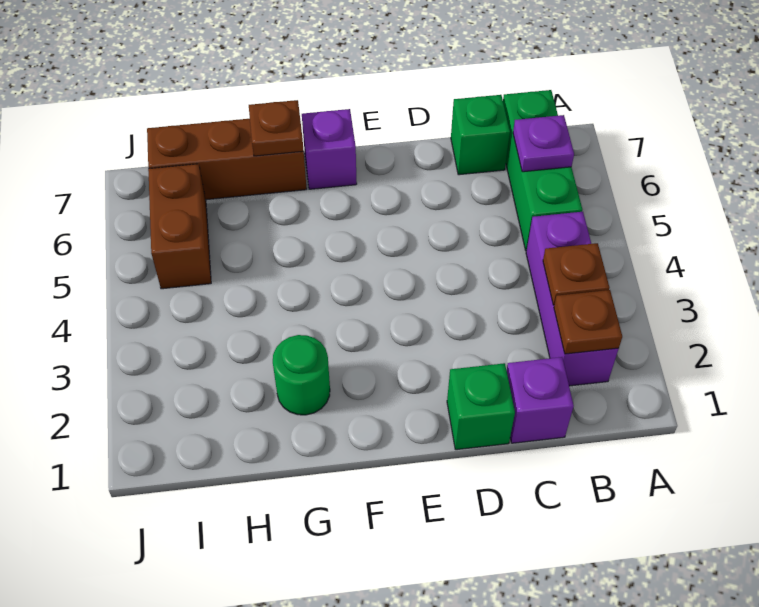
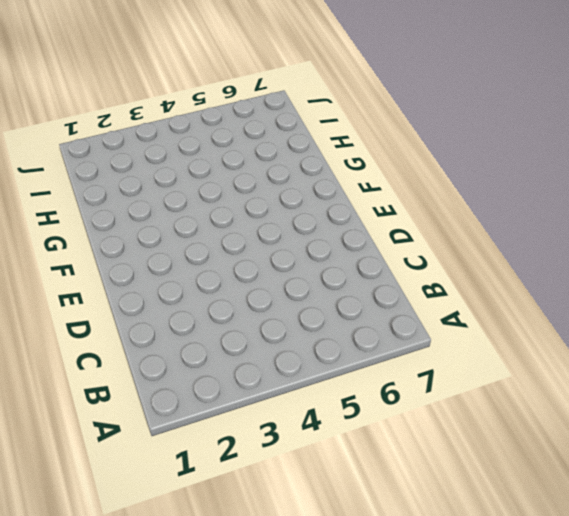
none -> purple 1x3 brick [526,212,619,386]
none -> green 1x3 brick [503,90,582,251]
none -> purple 1x1 brick [507,357,574,443]

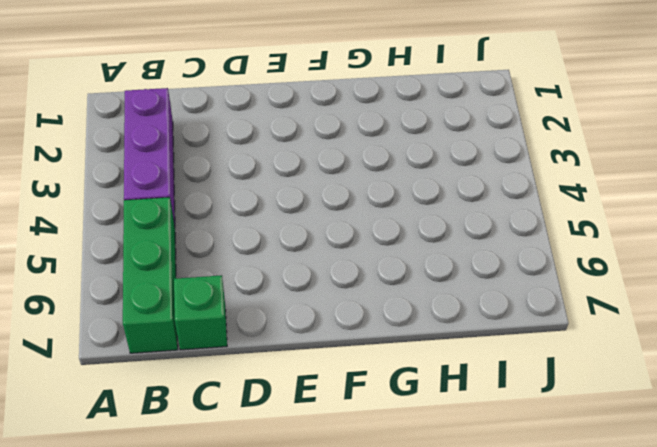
none -> purple 1x1 brick [507,357,574,443]
none -> green 1x1 brick [447,363,515,450]
none -> purple 1x1 brick [302,109,357,189]

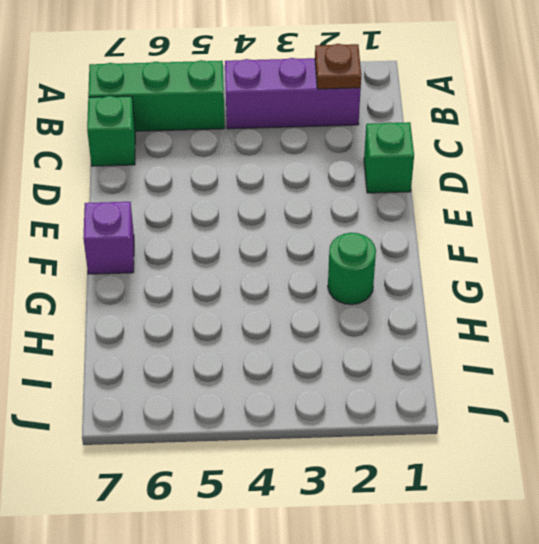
none -> purple 1x1 brick [507,357,574,443]
none -> brown 1x3 brick [147,119,307,200]
none -> brown 1x2 brick [148,164,211,289]

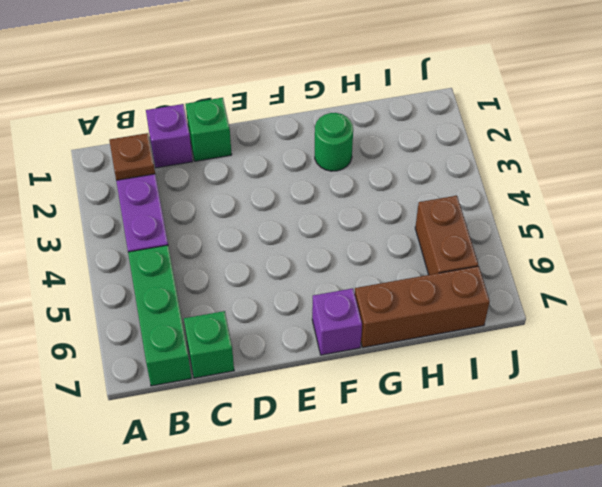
none -> brown 1x1 plate [543,243,609,305]
none -> purple 1x1 plate [513,115,574,172]
none -> brown 1x1 plate [249,100,304,156]

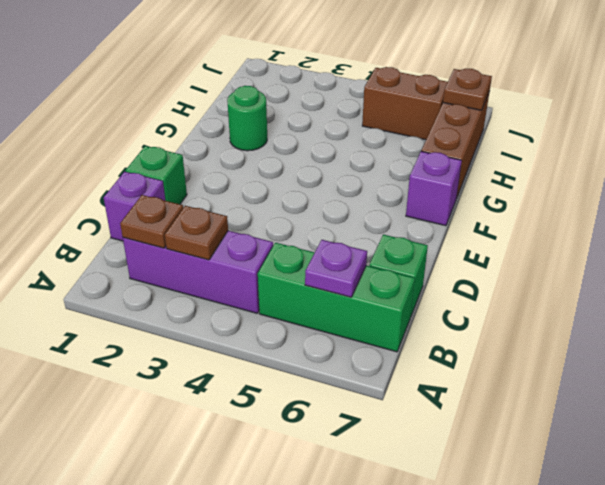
brown 1x1 plate [443,69,492,110] -> brown 1x1 plate moved to [249,100,304,156]

